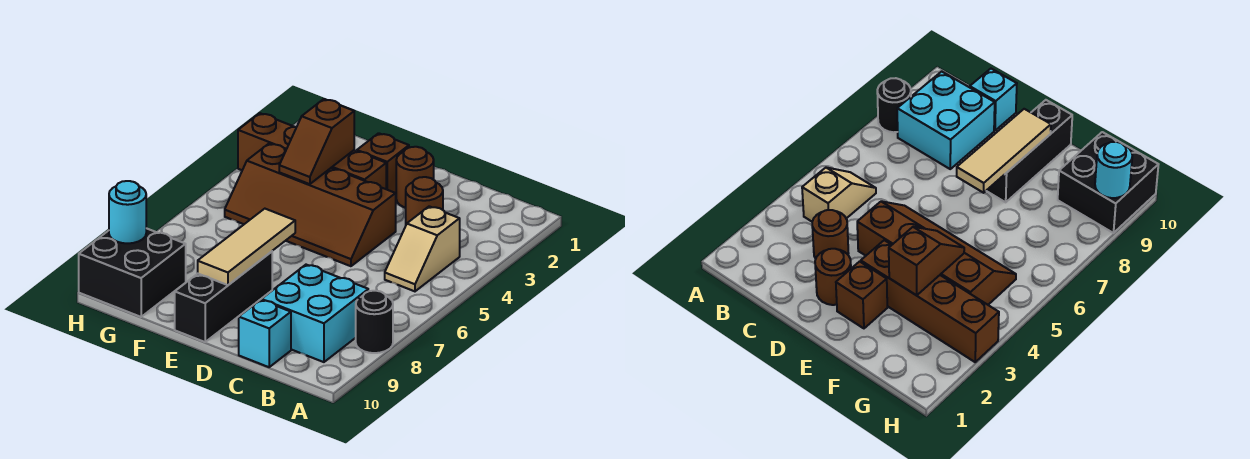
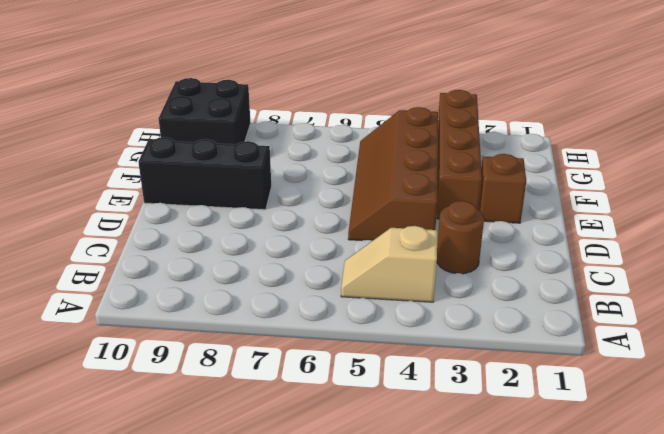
none -> black 1x1 round brick [356,291,393,353]
none -> cyan 2x2 brick [262,265,368,362]
none -> cyan 1x1 brick [239,300,291,367]

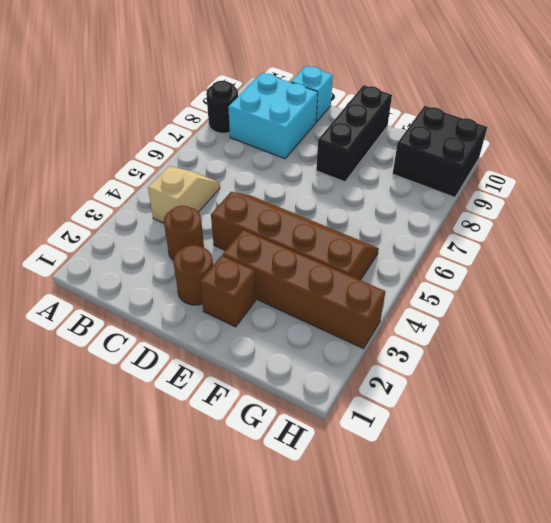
none -> tan 1x3 tile [198,209,295,285]
none -> brown 1x2 slope [279,99,354,184]
none -> cyan 1x1 round brick [109,181,146,243]

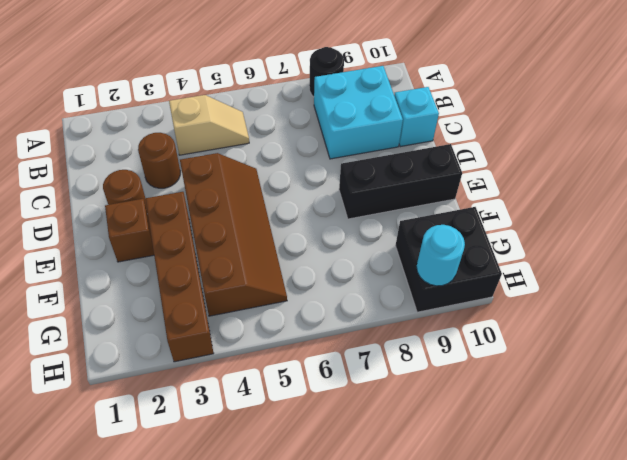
none -> tan 1x3 tile [198,209,295,285]
none -> brown 1x2 slope [279,99,354,184]

